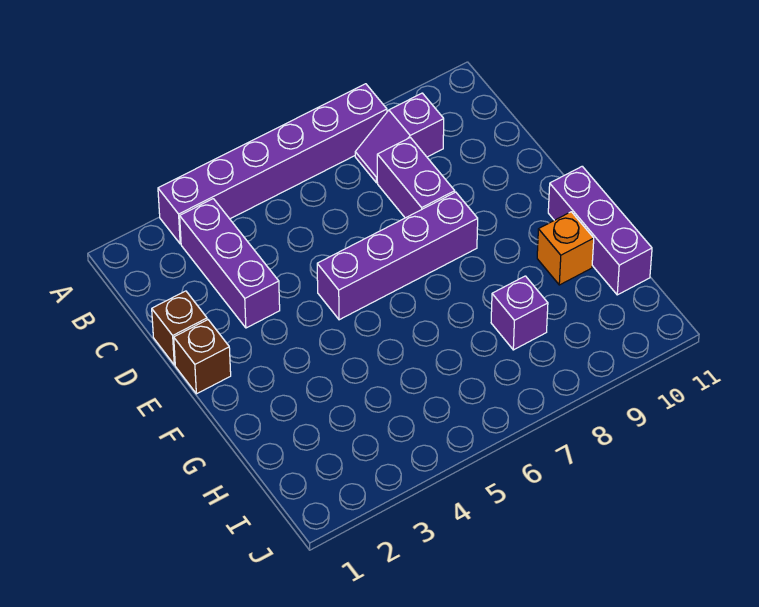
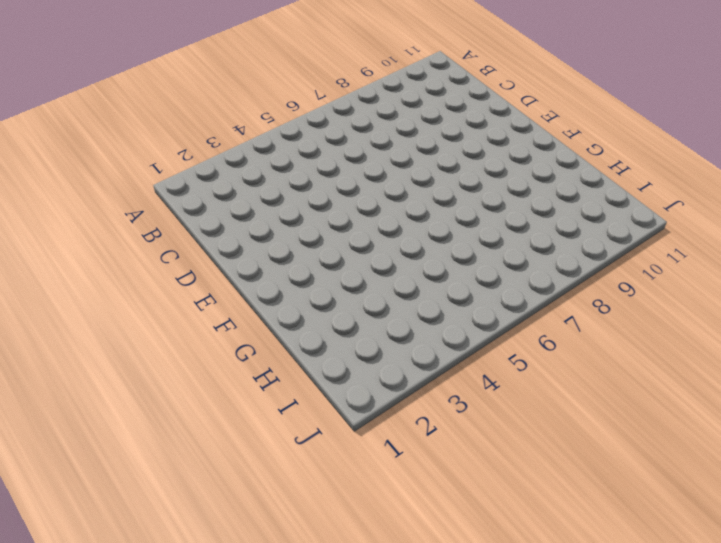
none -> purple 1x6 brick [158,84,387,244]
none -> purple 1x3 brick [180,199,280,328]

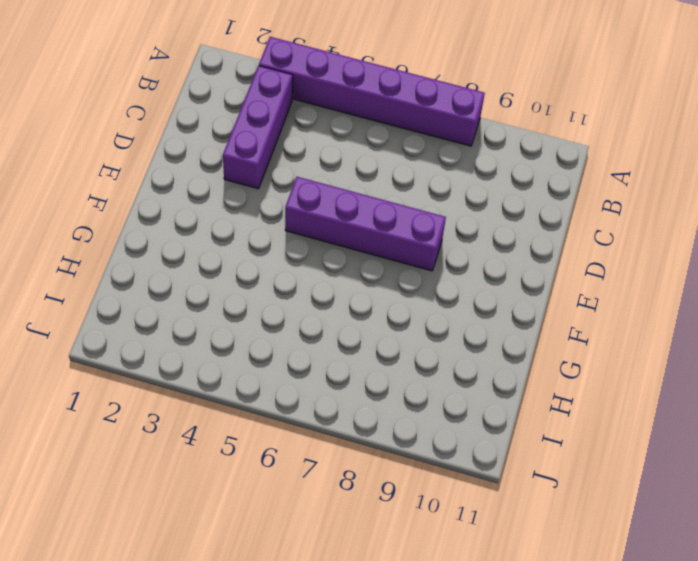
none -> purple 1x2 slope [355,93,444,183]
none -> purple 1x2 brick [377,137,455,218]

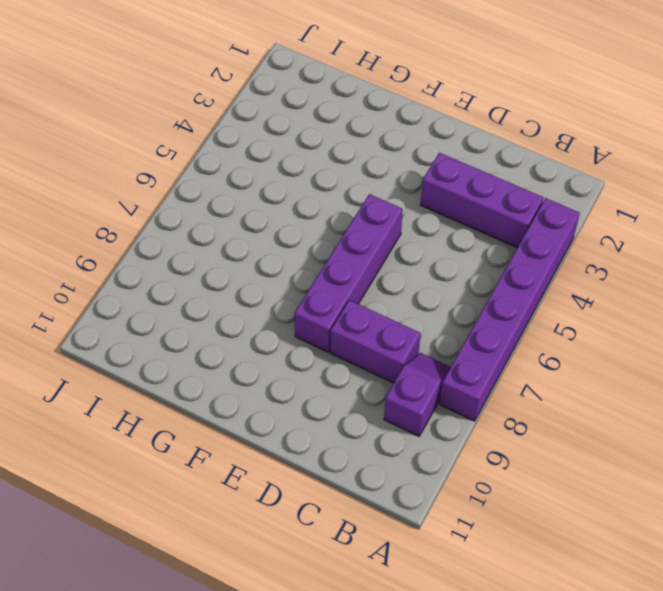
none -> brown 1x1 brick [152,291,207,365]
none -> brown 1x1 brick [174,320,231,394]

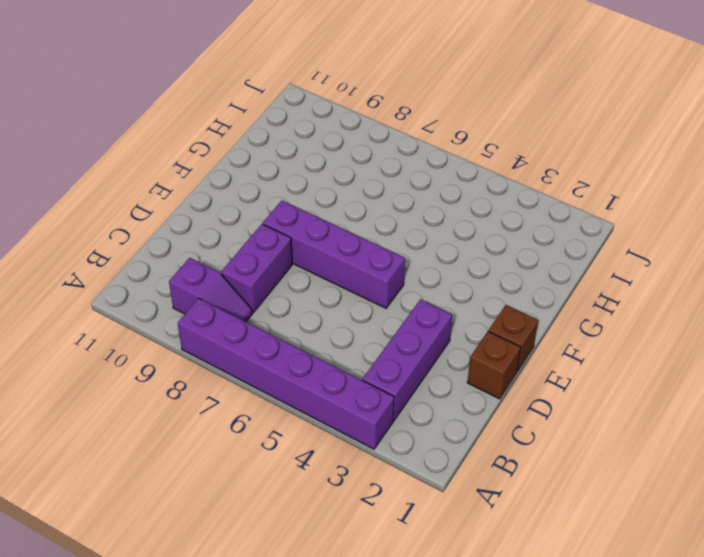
none -> purple 1x3 brick [548,166,652,295]
none -> orange 1x1 brick [537,212,594,285]

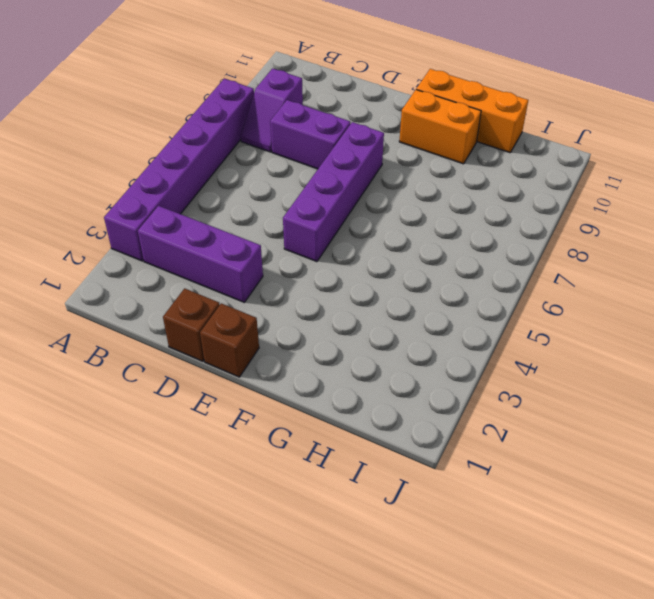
orange 1x2 brick [399,90,481,164] -> orange 1x1 brick [537,212,594,285]
orange 1x3 brick [416,69,528,153] -> purple 1x3 brick [548,166,652,295]
none -> purple 1x1 brick [491,276,548,350]

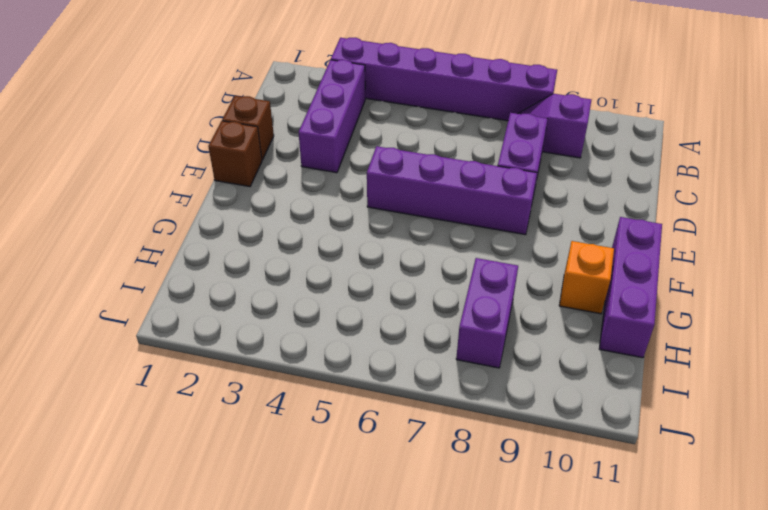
purple 1x2 brick [456,258,518,368] -> purple 1x1 brick [491,276,548,350]

